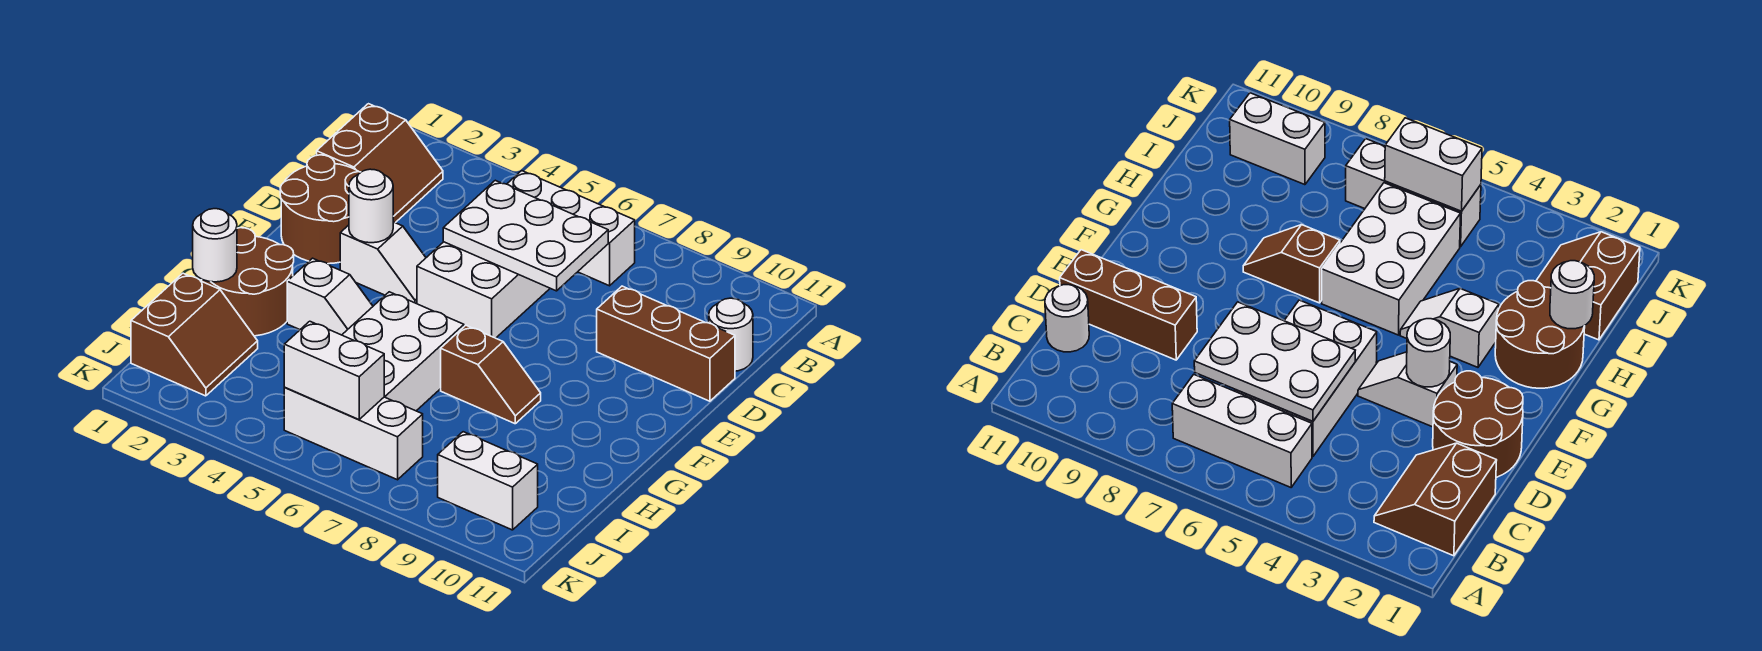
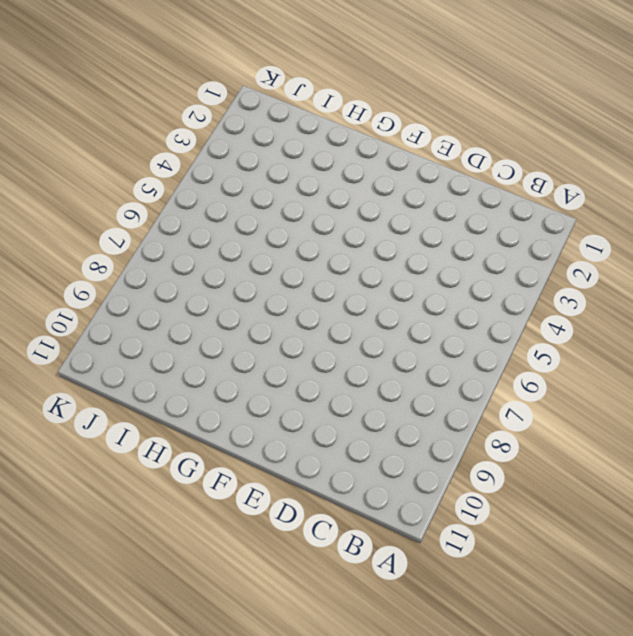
none -> brown 2x2 slope [317,104,443,223]
none -> white 1x3 brick [507,171,635,286]
none -> white 2x3 brick [417,242,550,338]

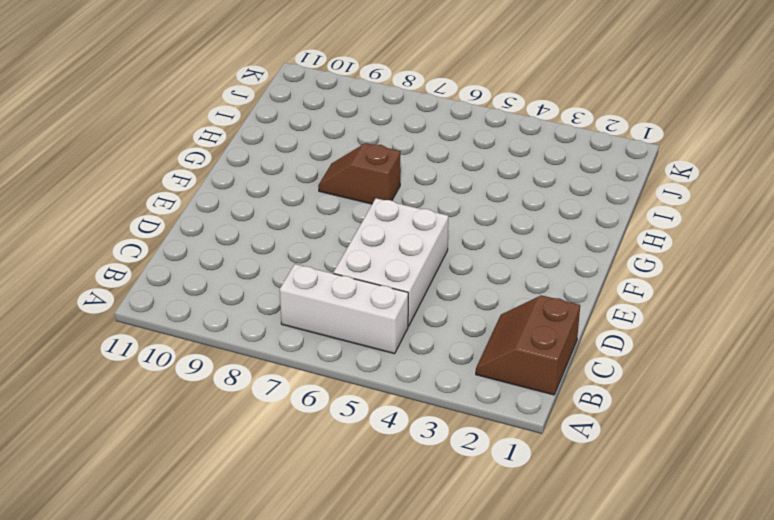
none -> white 1x1 round brick [709,298,753,371]
none -> brown 2x2 round brick [280,155,361,264]
none -> brown 1x3 brick [597,286,735,401]

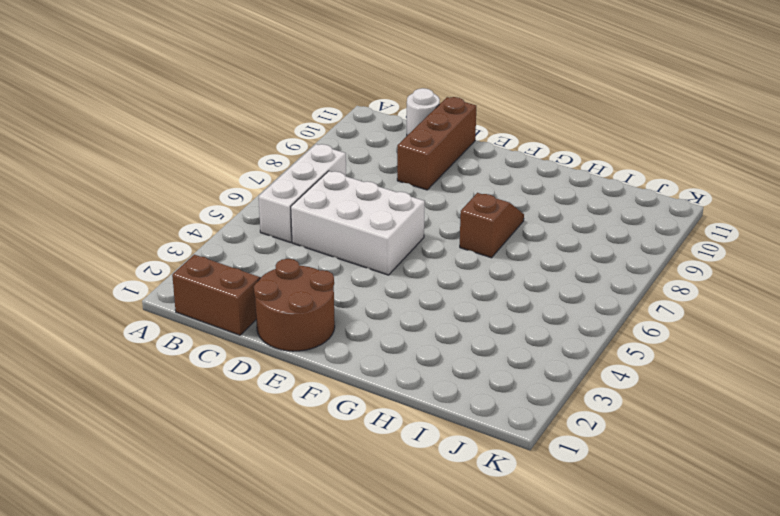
none -> white 1x2 slope [340,222,426,304]
none -> brown 2x2 round brick [202,228,294,336]
none -> white 1x2 slope [287,258,373,335]

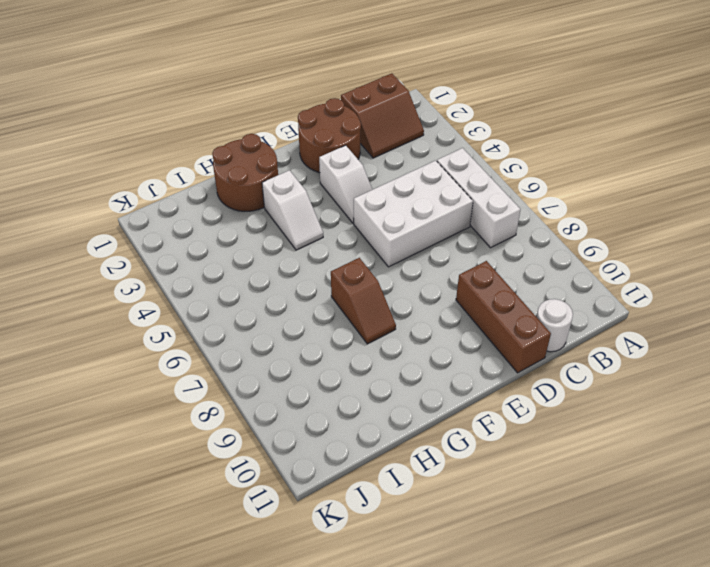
none -> white 2x3 brick [342,292,464,411]
none -> brown 2x2 slope [131,273,258,396]
none -> white 1x3 brick [284,388,423,480]

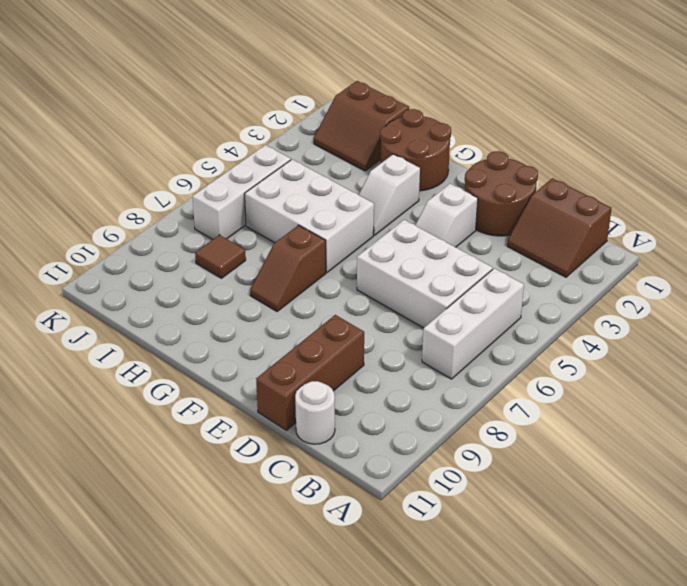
brown 1x1 tile [195,235,246,278] -> none
none -> white 1x2 brick [438,432,538,530]
none -> white 2x3 plate [443,180,608,291]
none -> white 1x1 round brick [349,169,393,243]

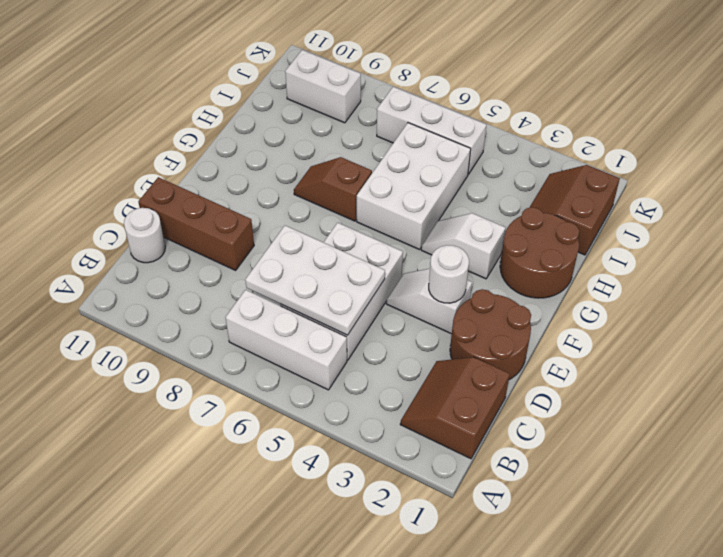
none -> white 1x1 round brick [193,209,237,282]
none -> white 1x2 brick [284,321,384,419]

